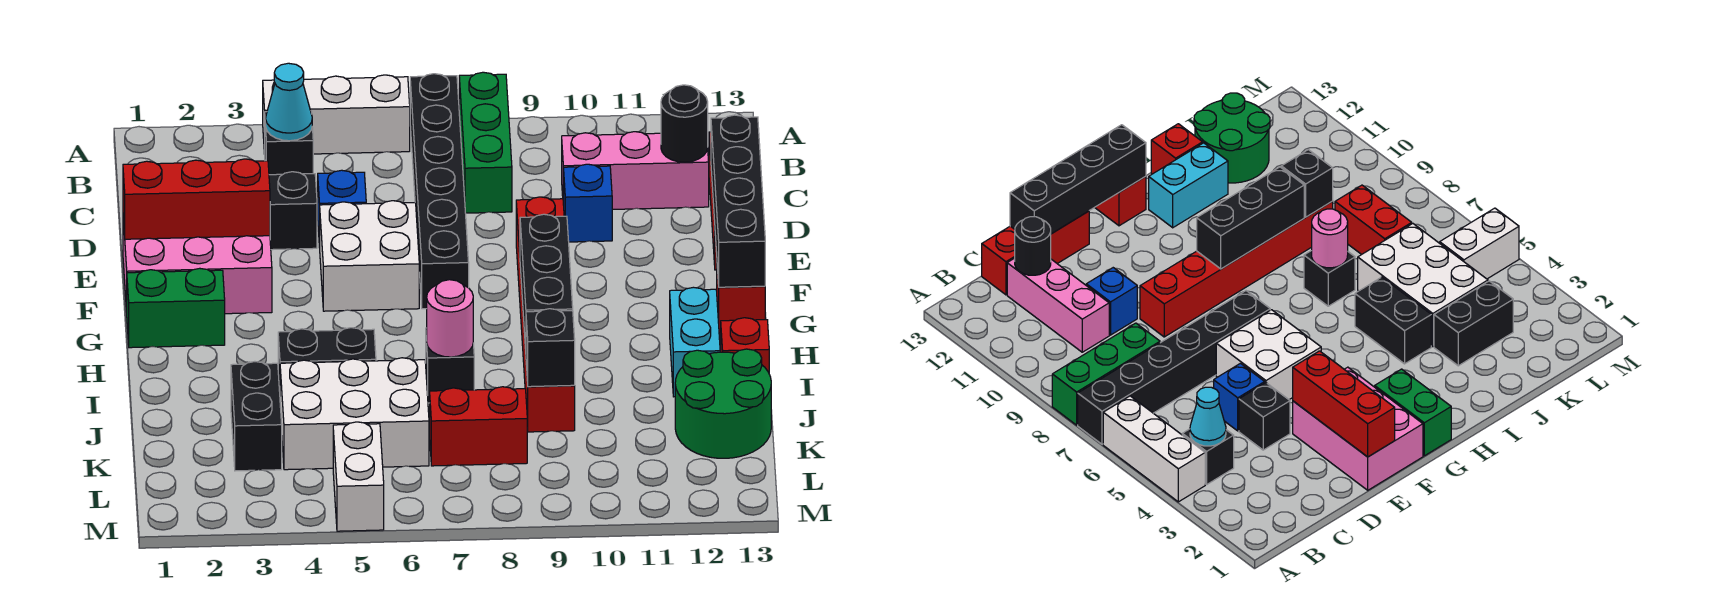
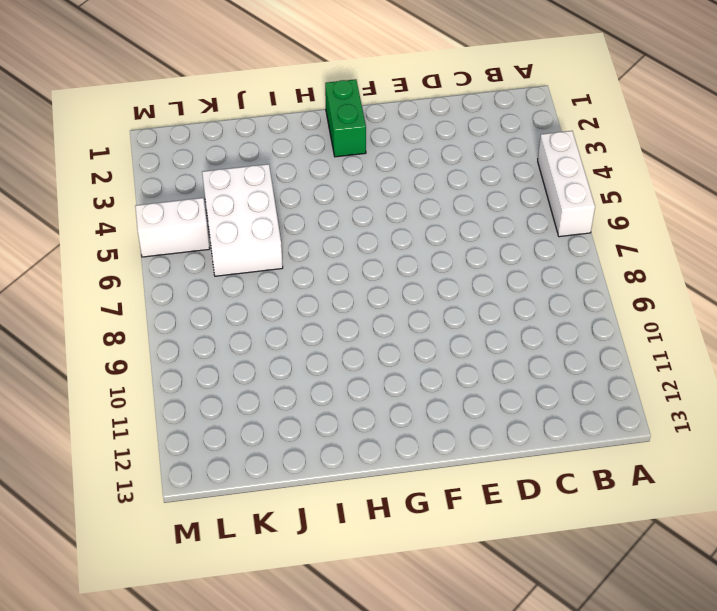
none -> black 1x6 brick [410,74,469,309]
none -> green 1x3 brick [459,72,512,213]
none -> black 1x1 brick [265,111,313,175]
none -> pink 1x3 brick [562,132,709,209]

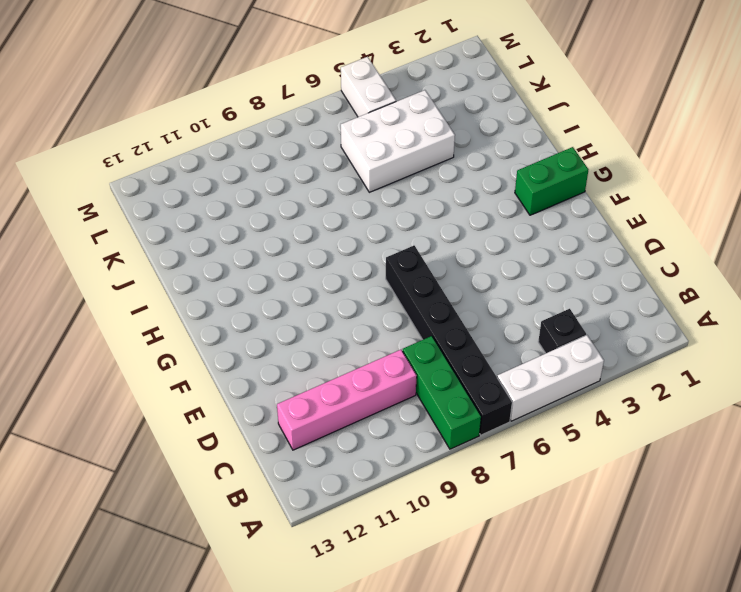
pink 1x4 brick [277,350,417,450] -> pink 1x3 brick [562,132,709,209]
none -> red 1x3 brick [982,211,1089,295]
none -> black 1x1 brick [269,172,317,250]
none -> blue 1x1 brick [318,170,366,248]
none -> blue 1x1 brick [564,164,612,242]

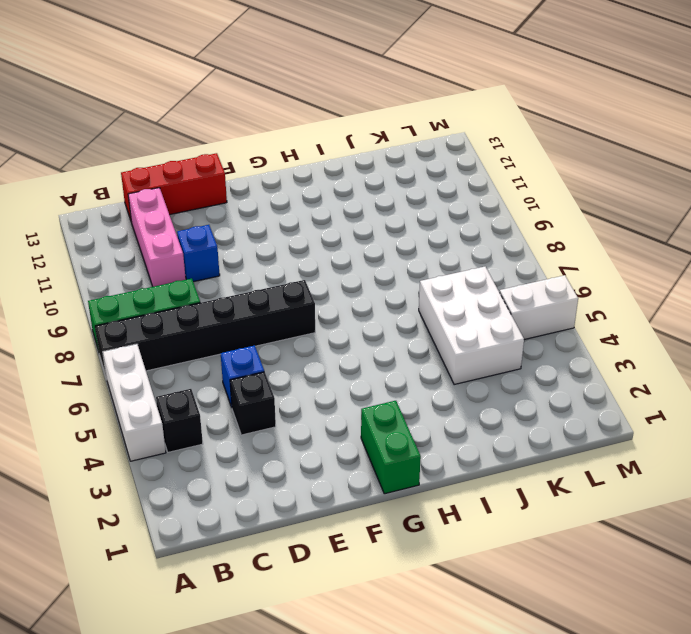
none -> pink 2x3 brick [123,219,272,314]
none -> white 2x2 brick [320,201,419,311]
none -> red 1x6 brick [516,197,575,432]
none -> red 1x1 brick [717,269,765,333]

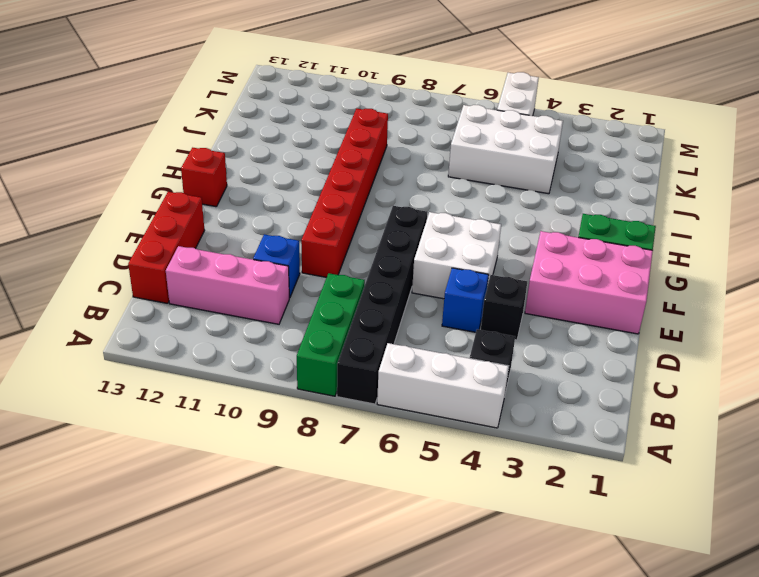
none -> cyan 1x2 brick [670,287,720,397]
none -> black 1x2 brick [278,328,376,391]
none -> black 1x1 brick [426,328,474,403]
none -> red 1x1 brick [721,318,769,372]

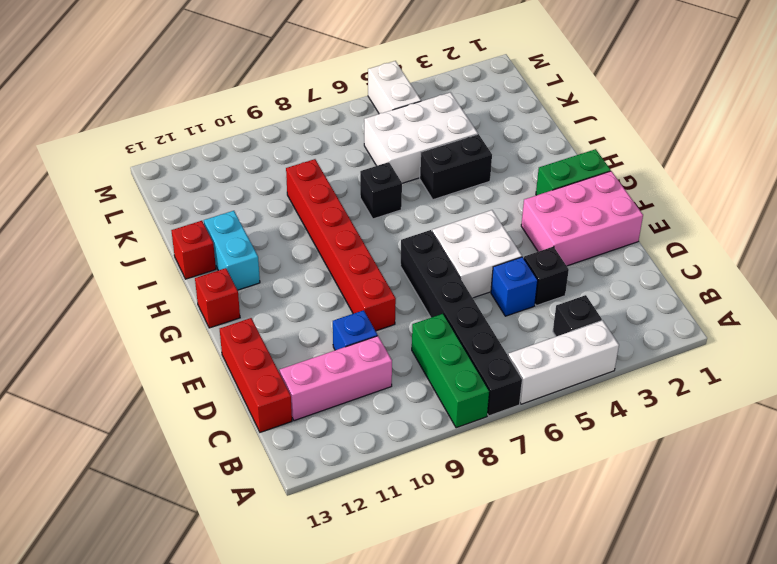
none -> black 1x2 brick [231,362,282,471]
none -> green 2x2 round brick [675,349,771,458]
none -> red 1x2 brick [430,387,527,466]
none -> cyan 1x1 cone [266,63,312,141]

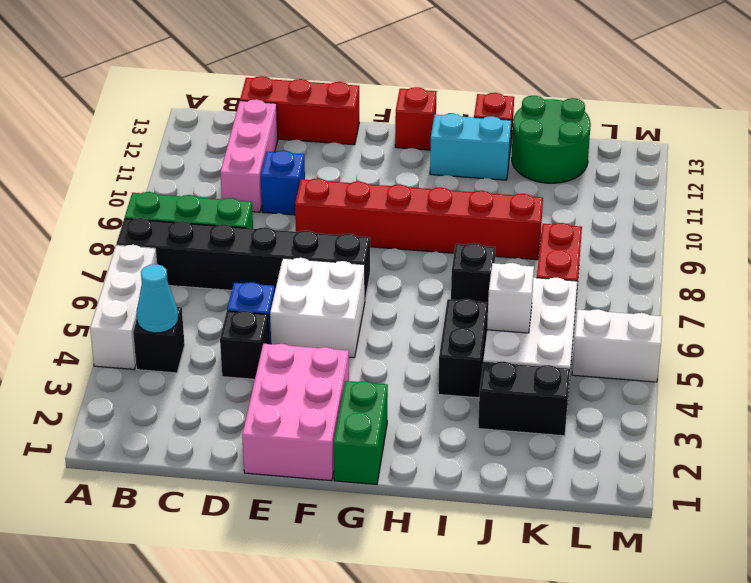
white 1x1 brick [487,263,534,333] -> none
none -> black 1x1 round brick [661,85,708,162]
none -> black 1x4 brick [711,115,765,287]
none -> red 1x3 brick [123,159,270,239]
none -> black 1x3 brick [520,214,573,349]

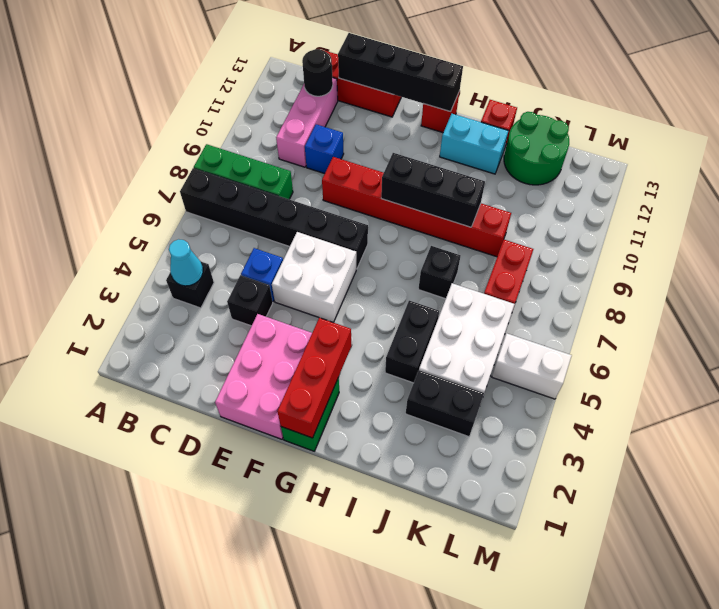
red 1x3 brick [277,318,351,438] -> red 1x3 brick moved to [123,159,270,239]
none -> white 1x3 brick [263,75,410,154]
none -> pink 1x1 round brick [427,280,473,357]
none -> black 1x1 brick [526,309,575,387]

